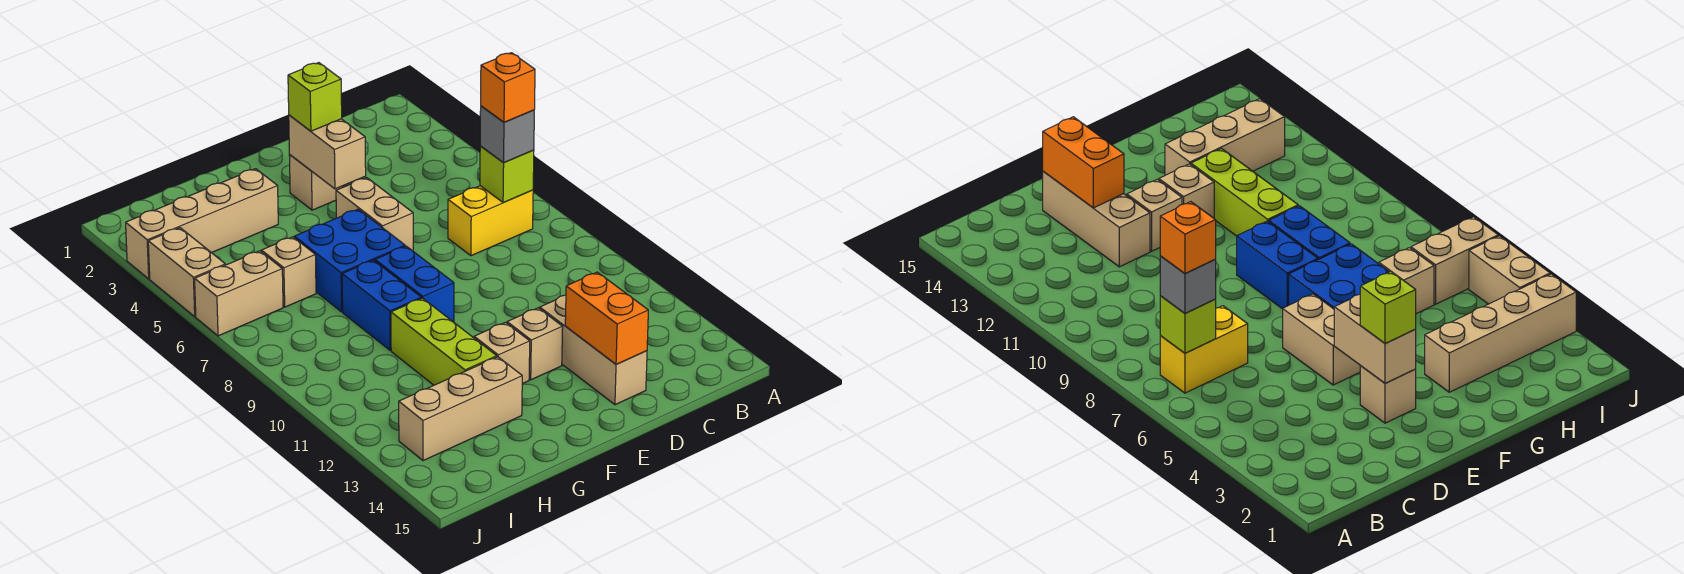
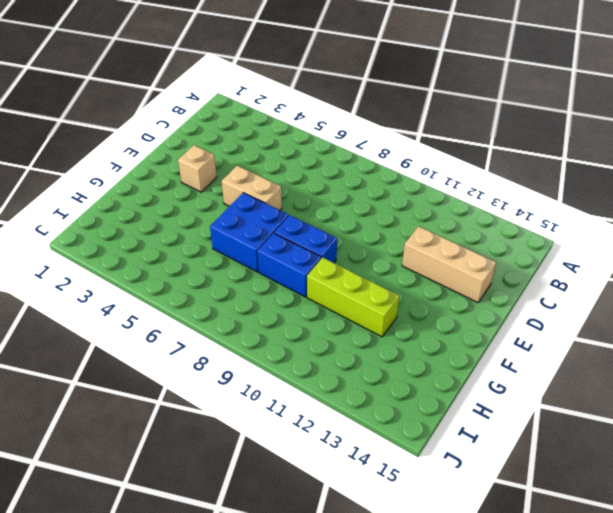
none -> yellow 1x2 brick [448,186,533,256]
none -> tan 1x1 brick [507,308,563,380]
none -> tan 1x1 brick [474,322,530,384]

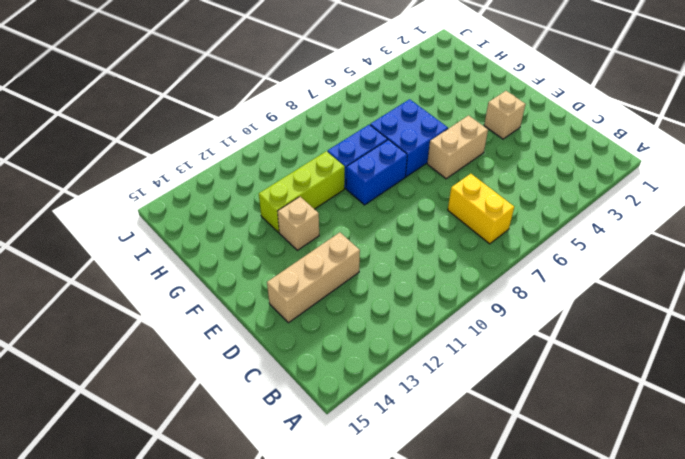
none -> tan 1x1 brick [507,308,563,380]
none -> tan 1x4 brick [126,169,278,279]
none -> tan 1x3 brick [399,357,522,461]

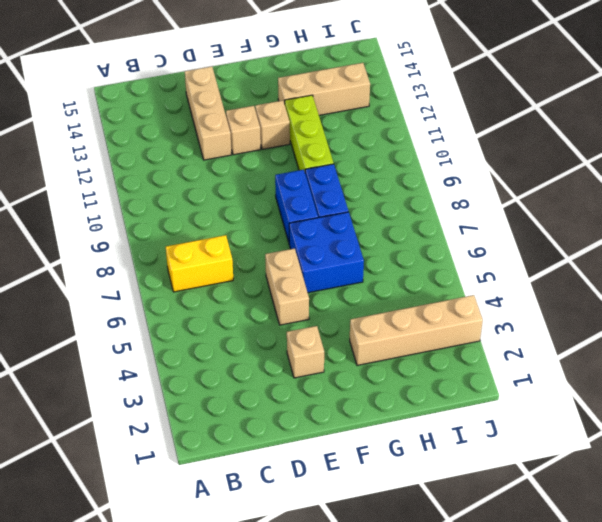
none -> tan 1x1 brick [261,237,316,307]
none -> tan 1x2 brick [195,251,283,336]
none -> tan 1x2 brick [148,228,225,317]

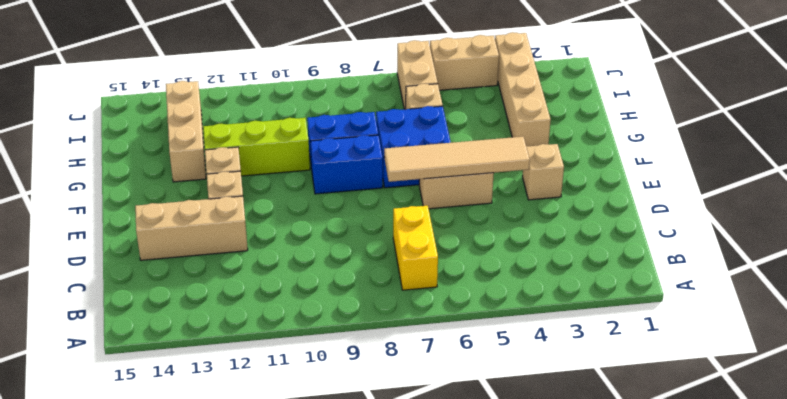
tan 1x4 tile [384,137,530,182] -> tan 1x2 brick [289,115,366,189]
none -> lime 1x1 brick [480,146,534,202]
none -> orange 1x2 brick [565,272,648,365]
none -> grey 1x1 brick [480,106,534,162]

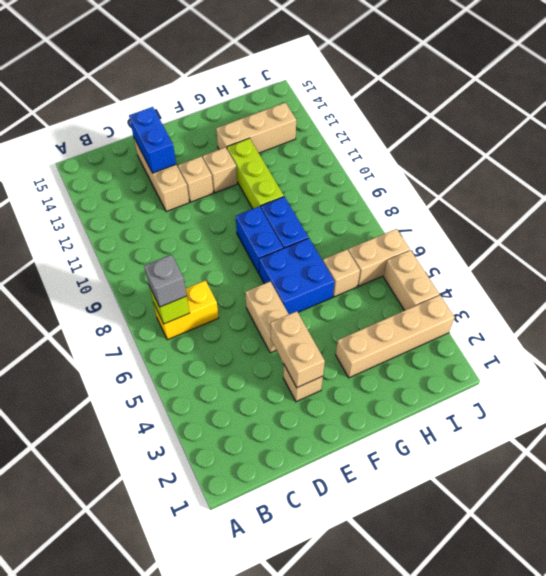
blue 1x2 brick [129,107,176,173] -> orange 1x2 brick [565,272,648,365]
none -> lime 1x1 brick [288,63,342,131]
none -> orange 1x1 brick [481,53,535,122]

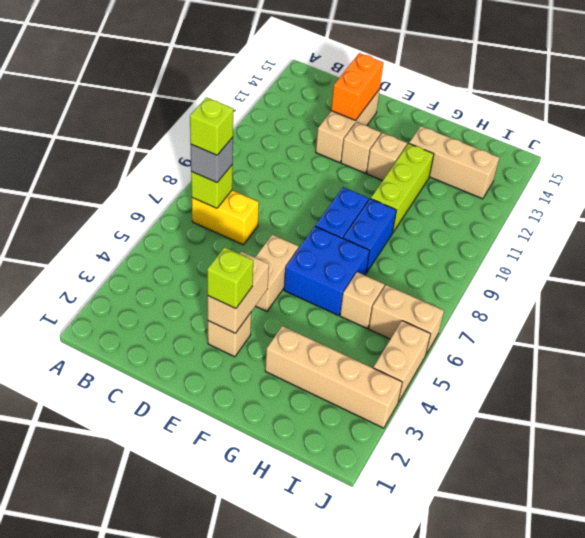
lime 1x1 brick [190,97,233,155] -> orange 1x1 brick [481,53,535,122]

